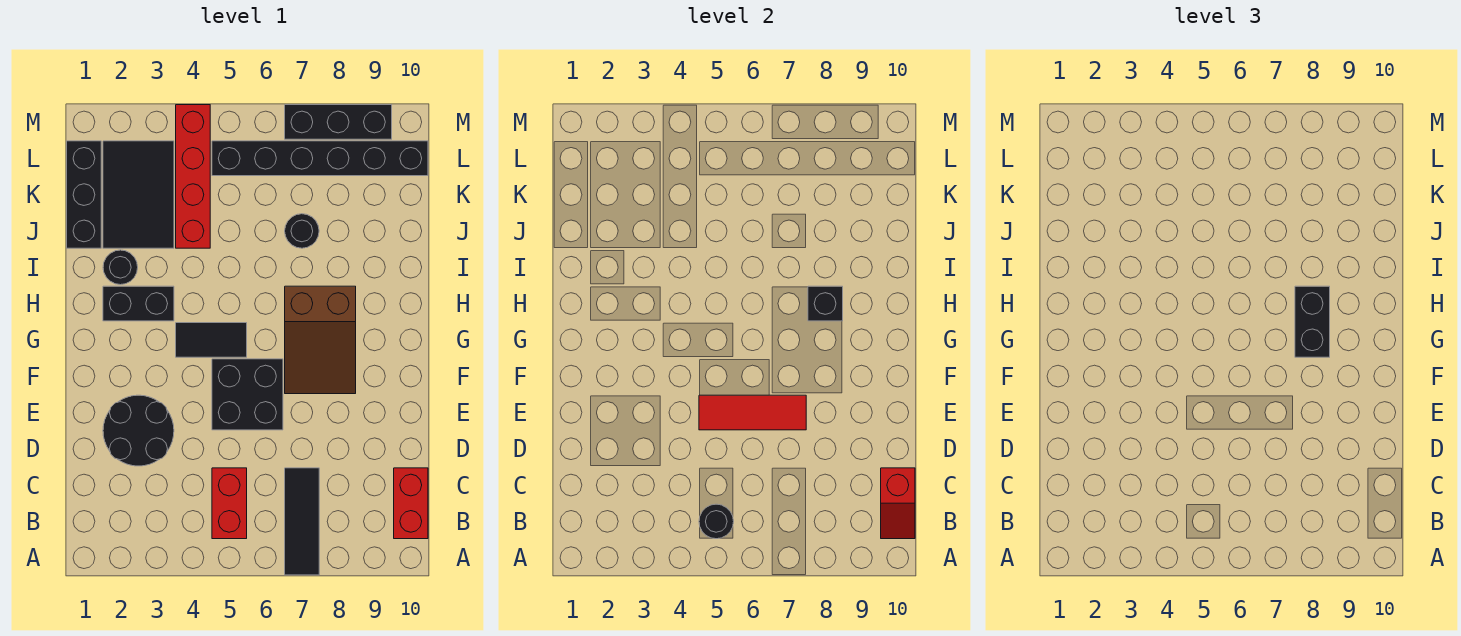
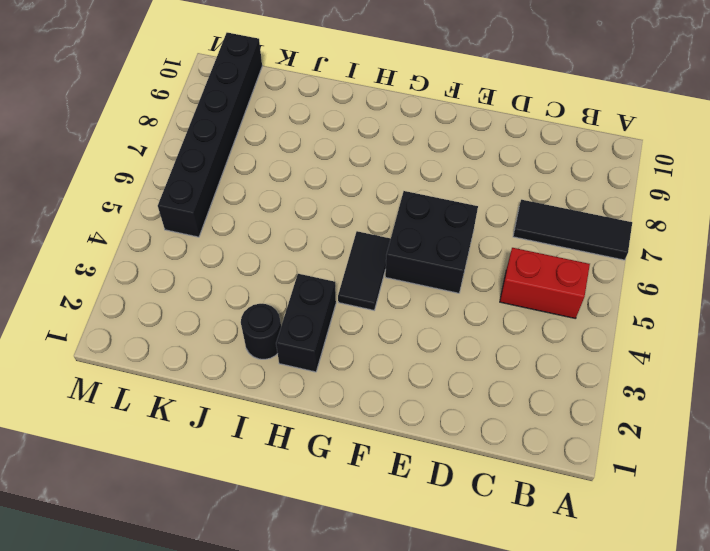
none -> red 1x2 brick [394,468,428,539]
none -> black 2x2 round brick [103,395,174,466]
none -> brown 2x3 slope [285,286,356,394]

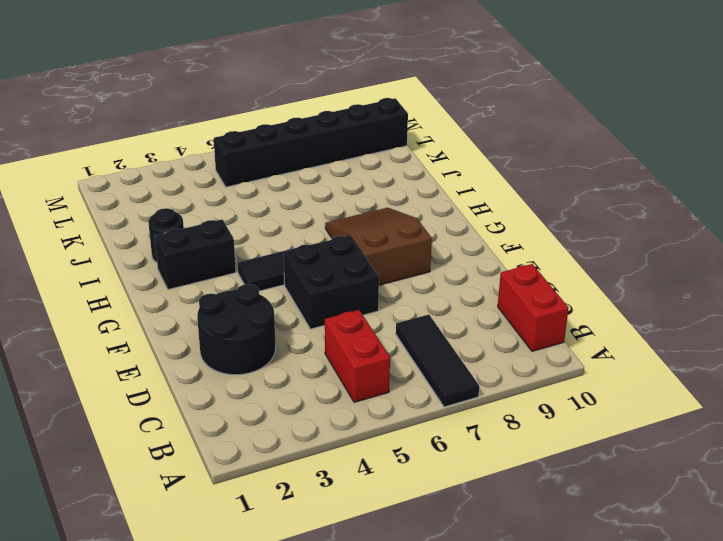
brown 2x3 slope [325,208,432,285] -> brown 2x3 slope turned to [285,286,356,394]
none -> black 1x3 brick [67,141,101,248]
none -> black 2x3 tile [103,141,174,248]
none -> red 1x4 brick [176,105,210,248]

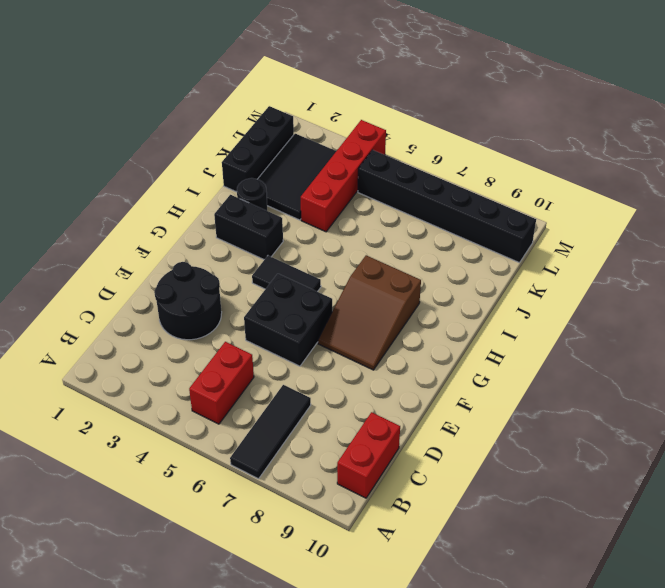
none -> black 1x1 round brick [285,214,319,248]
none -> black 1x3 brick [285,105,392,139]
none -> black 1x1 round brick [699,504,734,539]

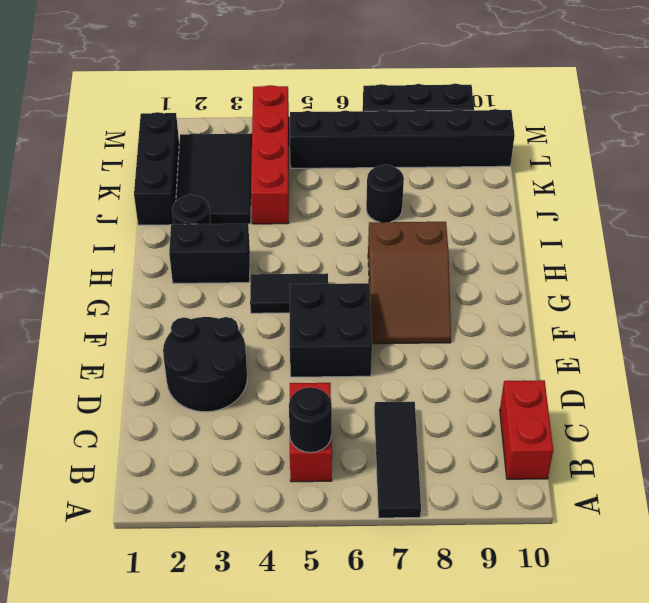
none -> red 1x2 slope [881,468,915,539]
none -> red 1x3 tile [699,395,806,430]
none -> black 1x1 brick [808,286,843,321]

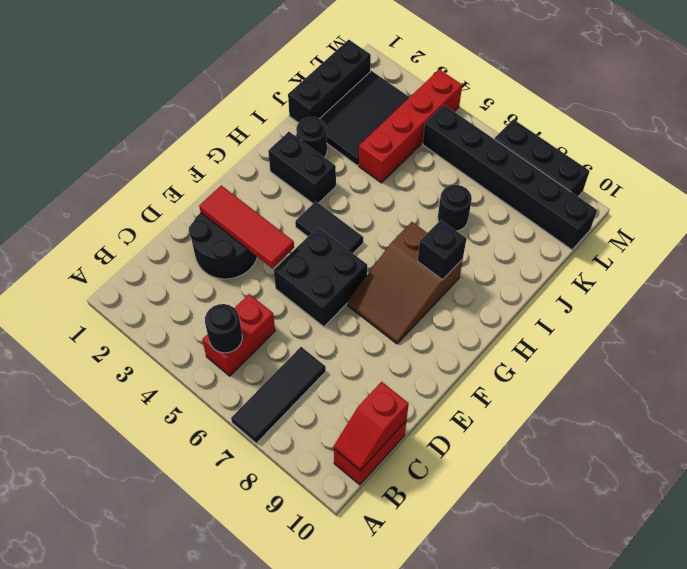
red 1x3 tile [199,185,294,268] -> red 1x3 tile moved to [699,395,806,430]
none -> black 1x2 brick [1295,286,1330,357]

